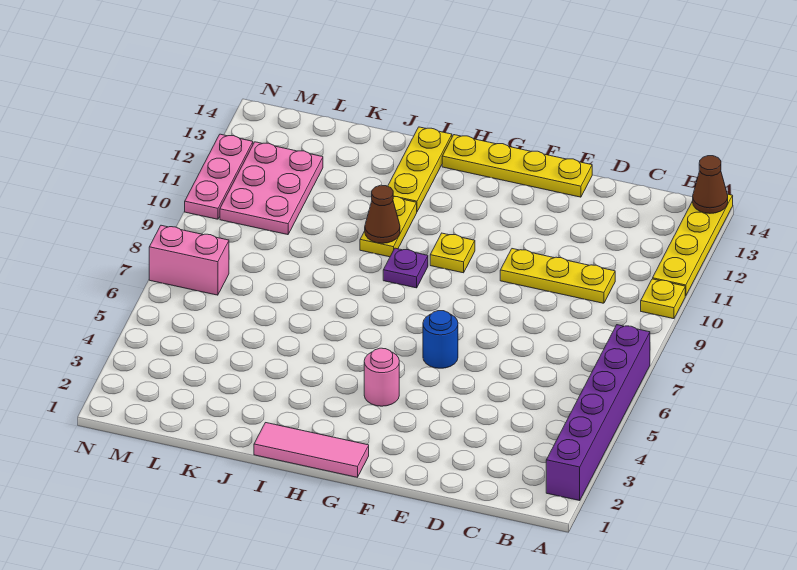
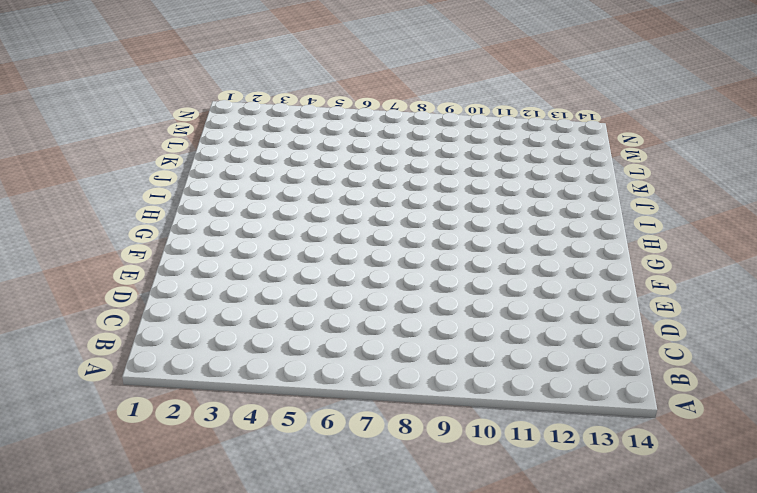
none -> purple 1x6 brick [546,325,650,501]
none -> yellow 1x1 plate [641,279,685,319]
none -> yellow 1x4 plate [653,194,733,296]

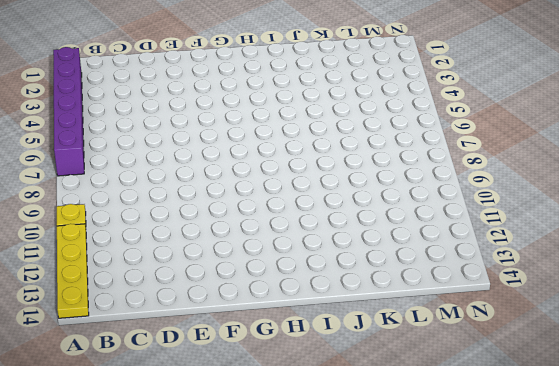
none -> yellow 1x3 plate [500,249,615,303]
none -> yellow 1x4 plate [442,135,592,197]
none -> blue 1x1 round brick [423,311,458,368]

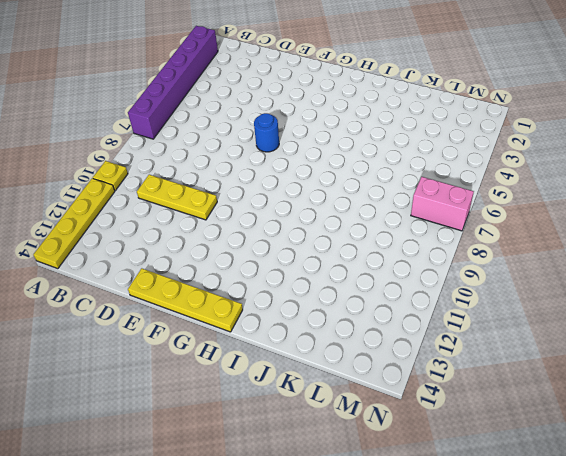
none -> pink 1x3 tile [254,423,369,477]
none -> pink 1x1 round brick [364,348,399,406]
none -> yellow 1x1 plate [430,233,475,273]

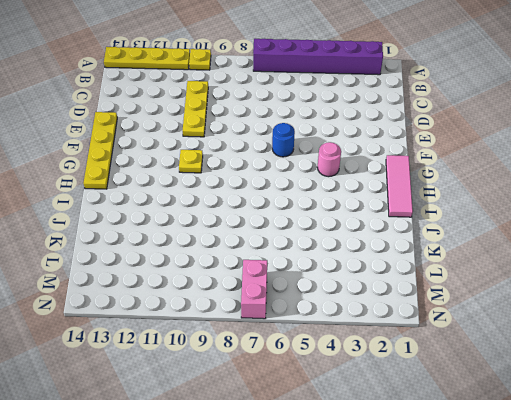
none -> purple 1x1 plate [383,248,428,288]
none -> yellow 1x2 plate [360,197,417,257]
none -> yellow 1x3 plate [388,127,452,211]

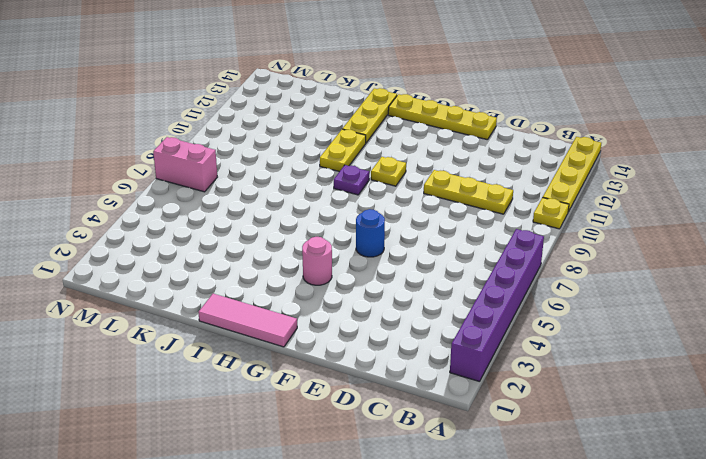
none -> pink 2x3 plate [220,142,323,235]
none -> pink 1x3 plate [185,134,253,219]
none -> brown 1x1 cone [693,156,728,213]

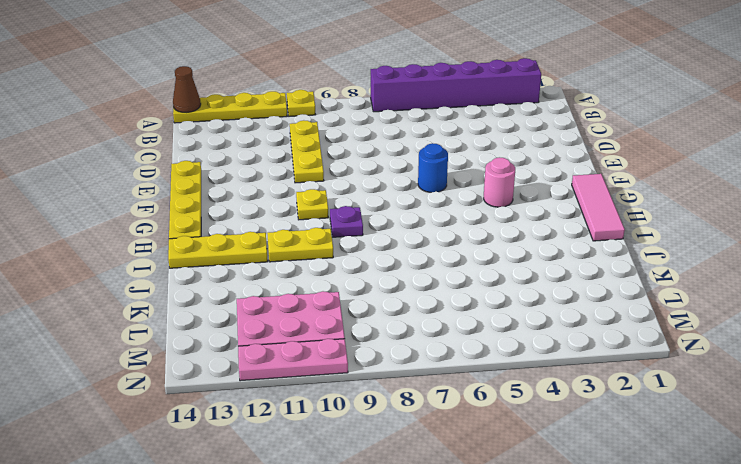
none -> pink 1x2 brick [149,225,229,295]
none -> brown 1x1 cone [365,185,400,243]

